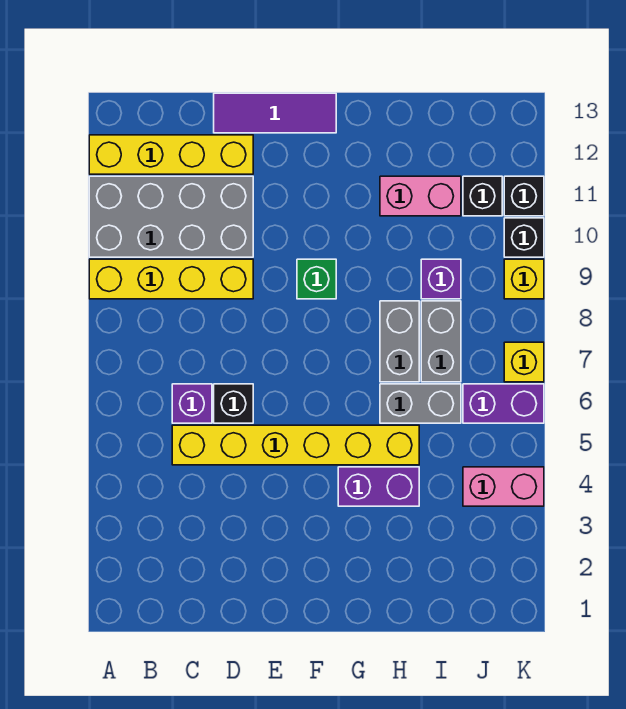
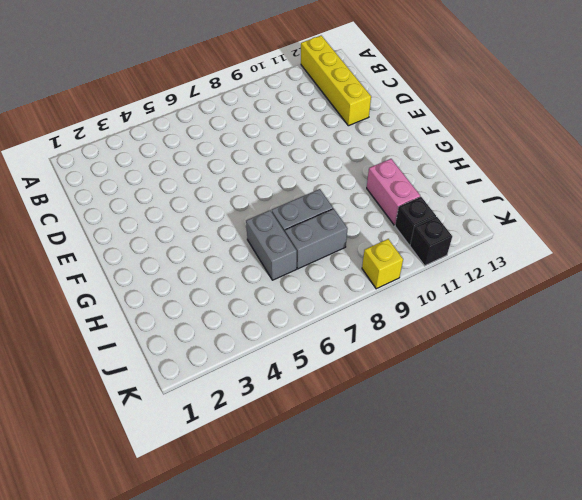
none -> yellow 1x4 brick [89,259,253,299]
none -> grey 2x4 brick [89,176,253,257]
none -> yellow 1x6 brick [172,425,419,465]

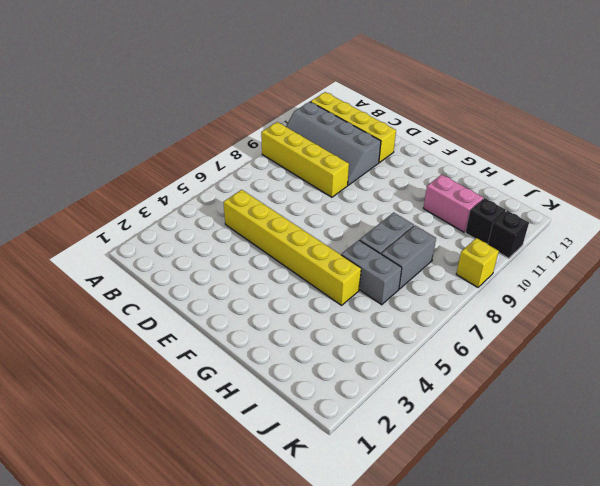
grey 2x4 slope [286,102,381,185] -> grey 2x4 brick [89,176,253,257]
none -> purple 1x1 brick [172,384,212,423]
none -> black 1x1 brick [214,384,253,423]
none -> purple 1x3 tile [214,93,336,133]

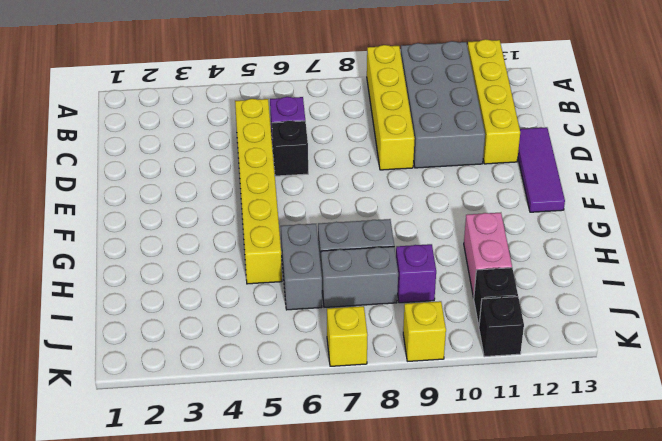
none -> green 1x1 brick [297,259,336,299]
none -> purple 1x2 brick [338,467,419,506]
none -> pink 1x2 brick [463,467,544,506]

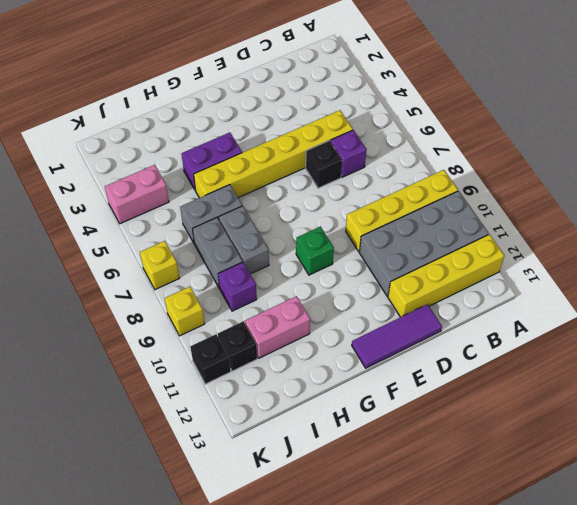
none -> purple 1x2 brick [463,384,544,423]
none -> black 1x1 brick [504,218,544,257]

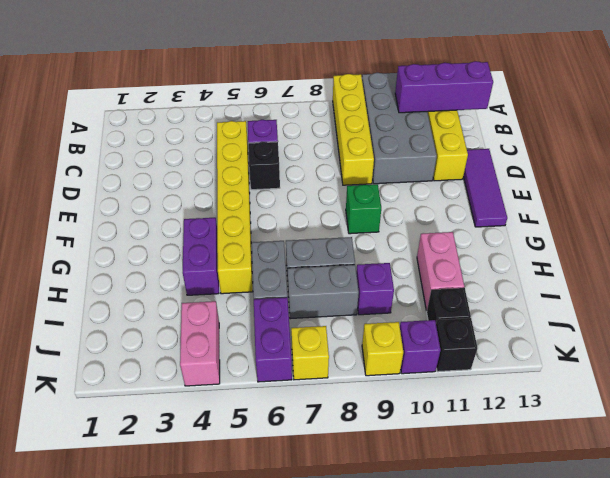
purple 1x3 brick [395,61,493,113] -> none
purple 1x1 brick [400,320,441,374] -> black 1x1 brick [504,218,544,257]

